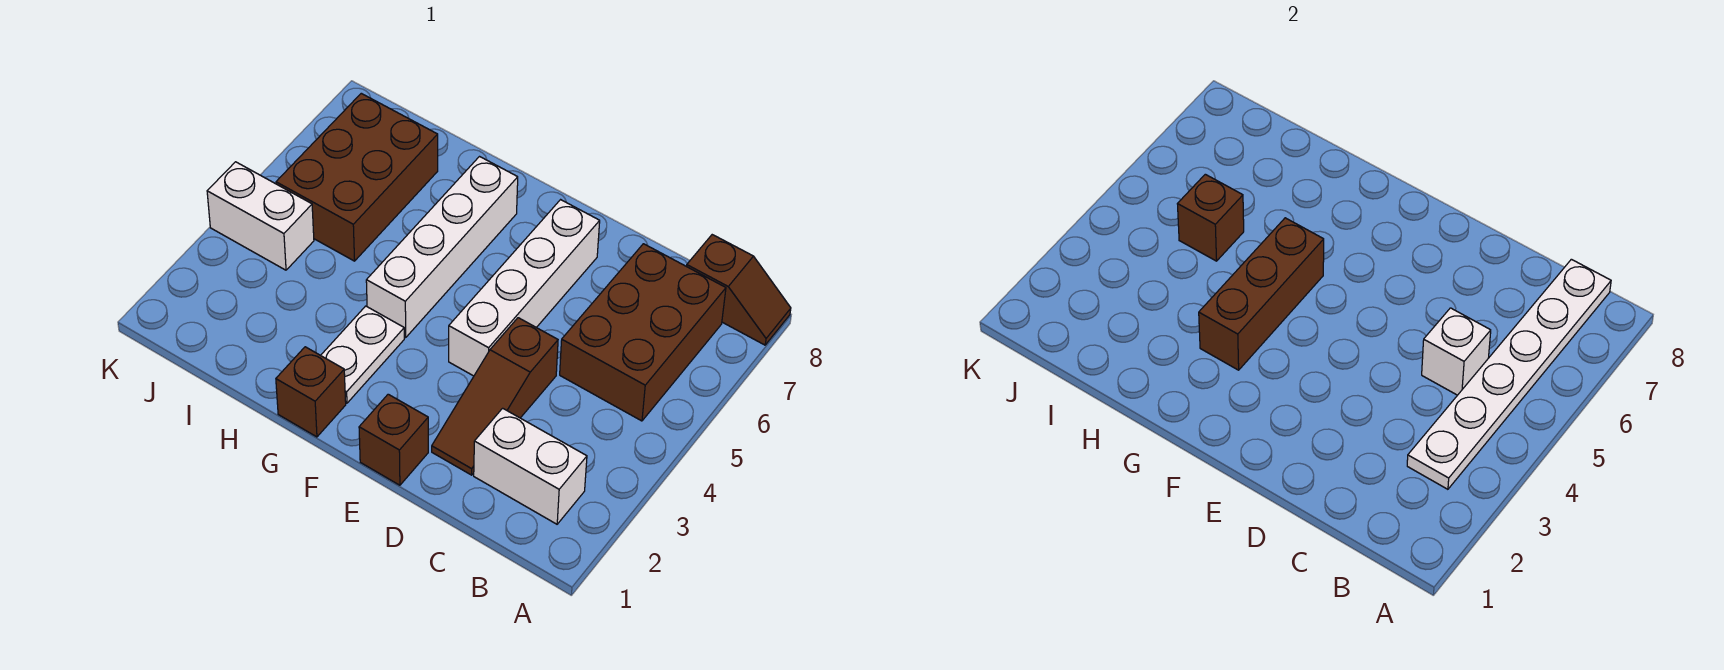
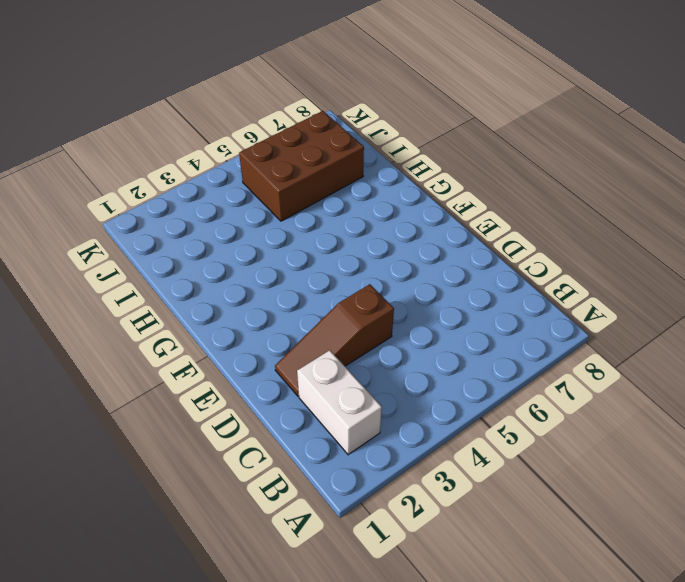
none -> brown 1x2 slope [687,235,791,345]
none -> brown 2x3 brick [560,244,726,421]
none -> brown 1x1 brick [359,394,428,485]

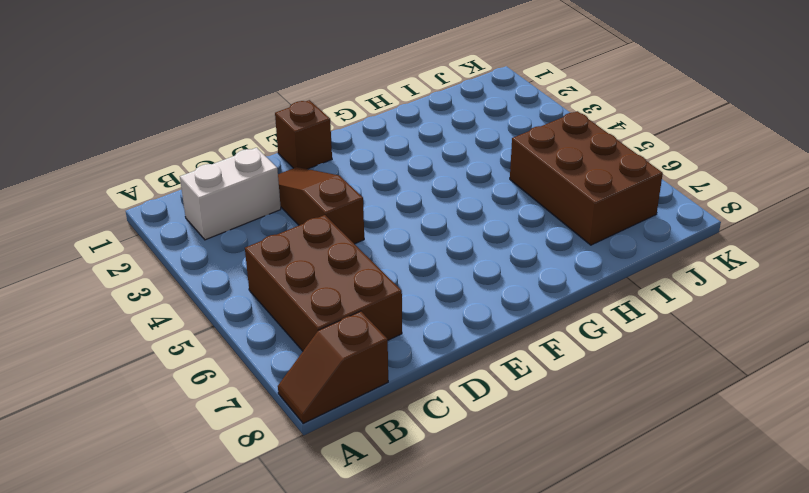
none -> white 1x4 brick [449,200,600,376]
none -> brown 1x1 brick [276,347,346,437]
none -> white 1x2 plate [321,306,404,403]

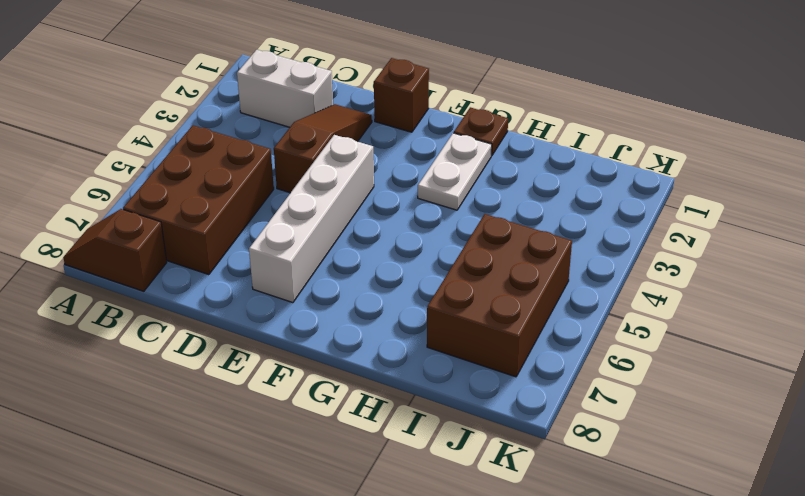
brown 1x1 plate [454,107,508,156] -> brown 1x1 brick [276,347,346,437]
none -> white 1x4 brick [366,157,518,337]
none -> white 1x2 brick [207,162,314,270]
none -> white 1x6 plate [1407,259,1611,489]

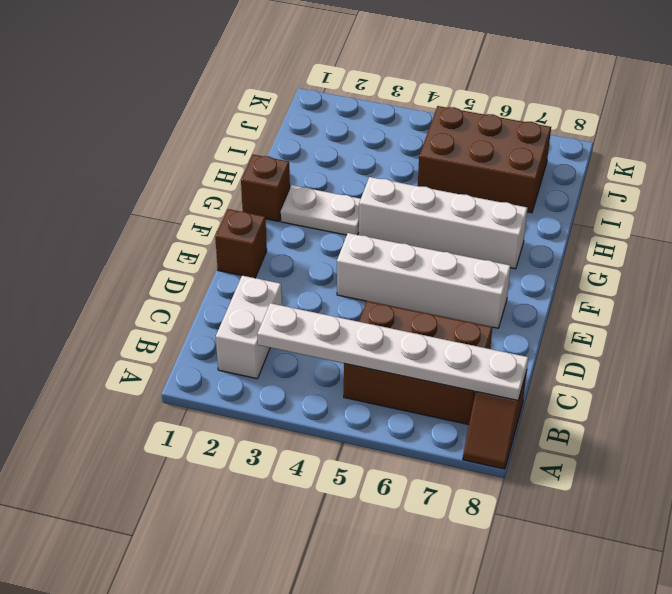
none -> brown 1x3 slope [432,318,558,475]
none -> white 1x2 brick [207,162,314,270]
none -> white 1x1 brick [1422,308,1491,395]

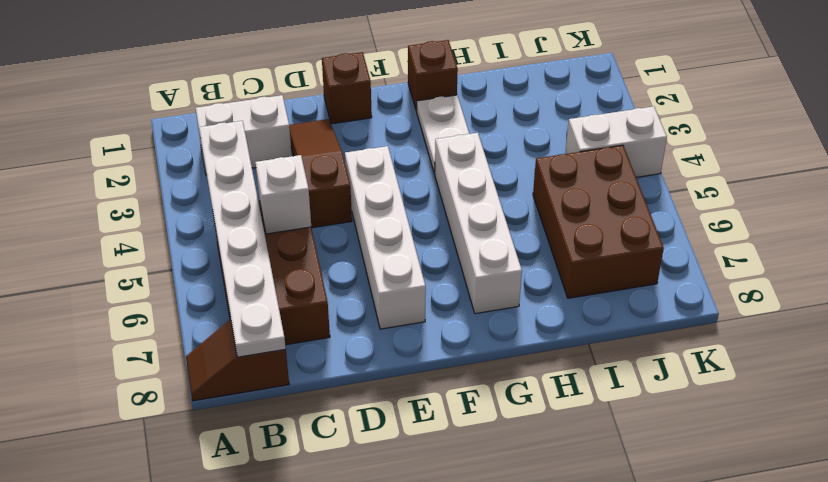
none -> brown 1x3 brick [1199,218,1324,370]
none -> brown 1x1 brick [1178,174,1244,261]

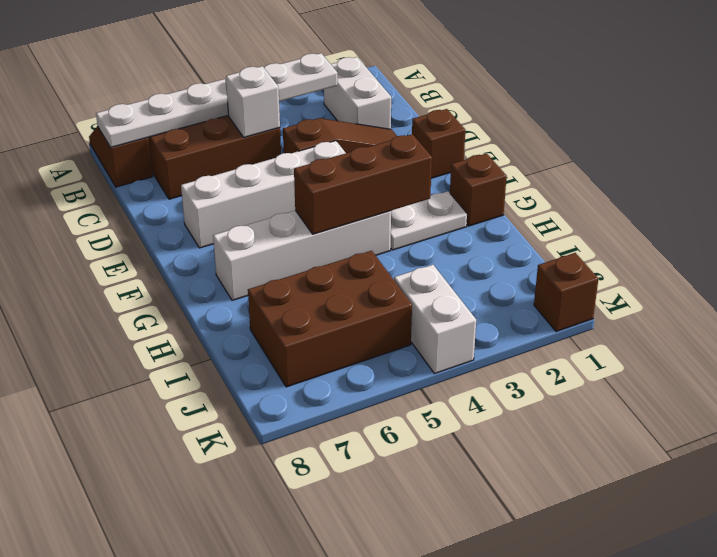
brown 1x1 brick [534,253,598,332] -> brown 1x1 brick moved to [1178,174,1244,261]

